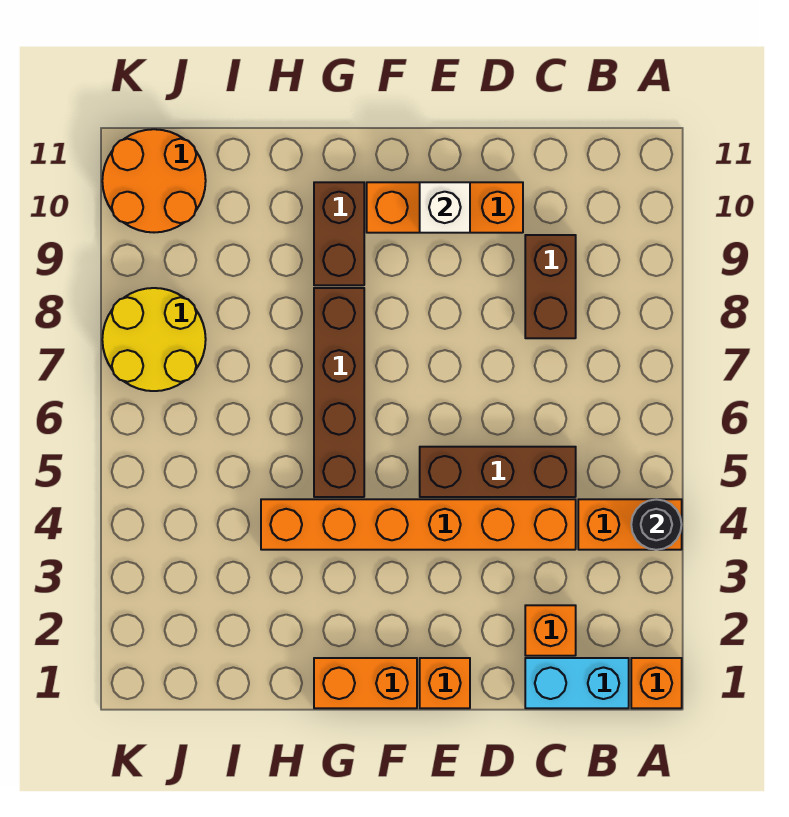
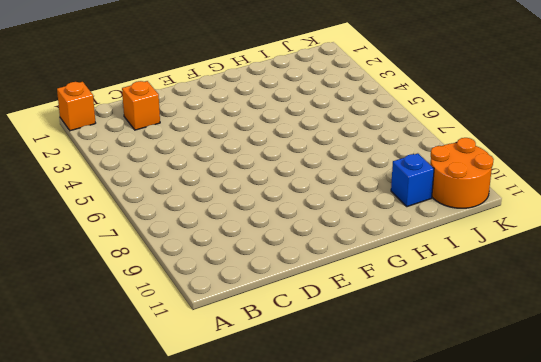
blue 1x1 brick [391,153,434,207] -> none
none -> orange 1x2 brick [578,499,682,550]
none -> cyan 1x2 brick [525,658,629,708]
none -> orange 1x6 brick [261,499,576,550]

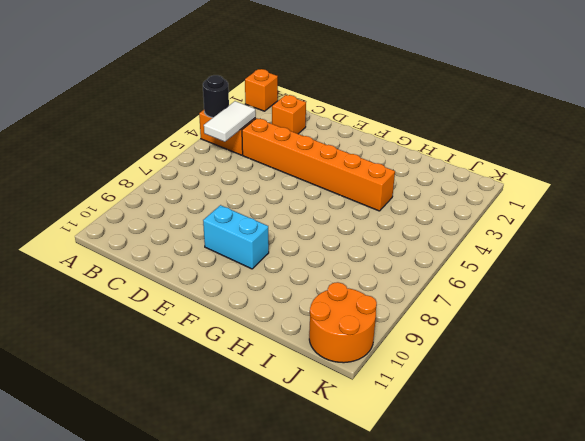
white 1x2 tile [204,101,256,142] -> none
cyan 1x2 brick [203,205,269,269] -> cyan 1x2 brick moved to [525,658,629,708]
none -> brown 1x3 brick [420,447,576,497]
none -> brown 1x2 brick [525,235,576,338]
none -> orange 1x3 brick [367,182,523,233]

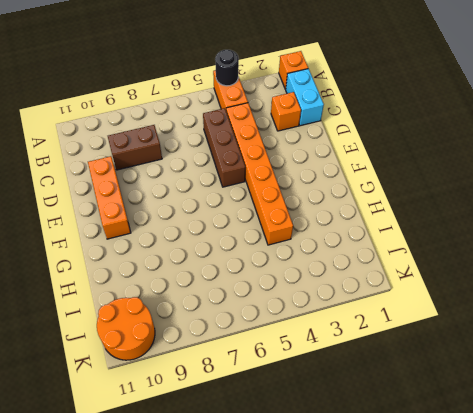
none -> orange 1x1 brick [420,658,470,708]
none -> orange 1x2 brick [314,658,417,708]
none -> brown 1x4 brick [314,288,364,497]

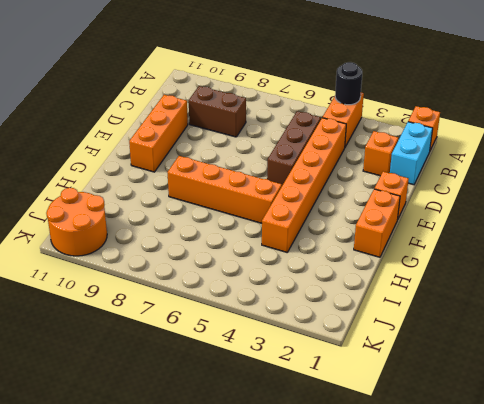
orange 1x4 brick [167,156,282,223] -> brown 1x4 brick [314,288,364,497]
none -> brown 1x2 brick [314,182,364,285]
none -> yellow 2x2 round brick [102,288,206,391]
none -> white 1x1 brick [420,182,470,233]

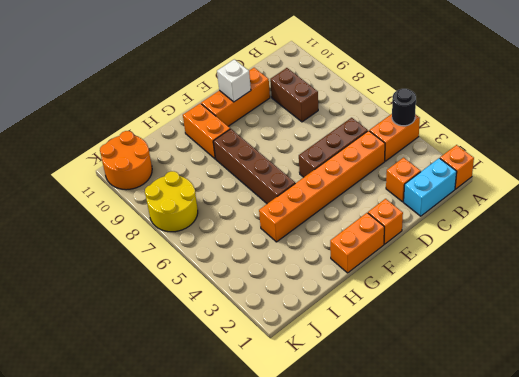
orange 1x2 brick [183,103,230,159] -> brown 1x2 brick [314,182,364,285]

